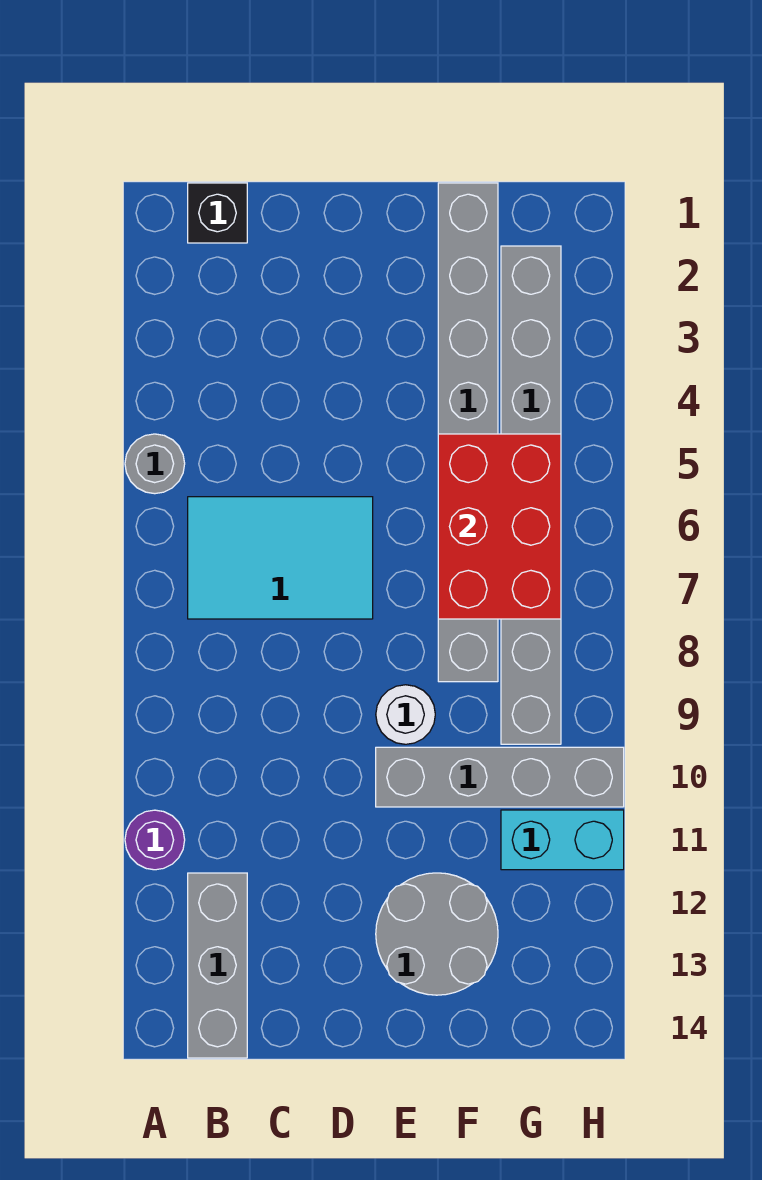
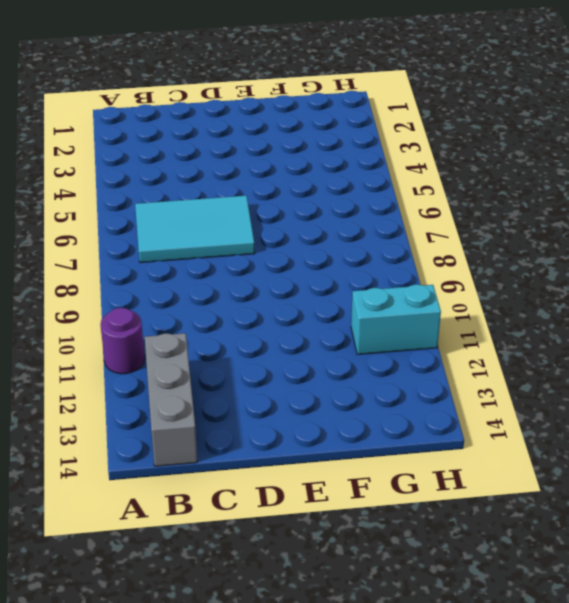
none -> grey 1x1 round brick [125,434,185,494]
none -> black 1x1 brick [188,183,247,243]
none -> white 1x1 round brick [376,685,435,744]

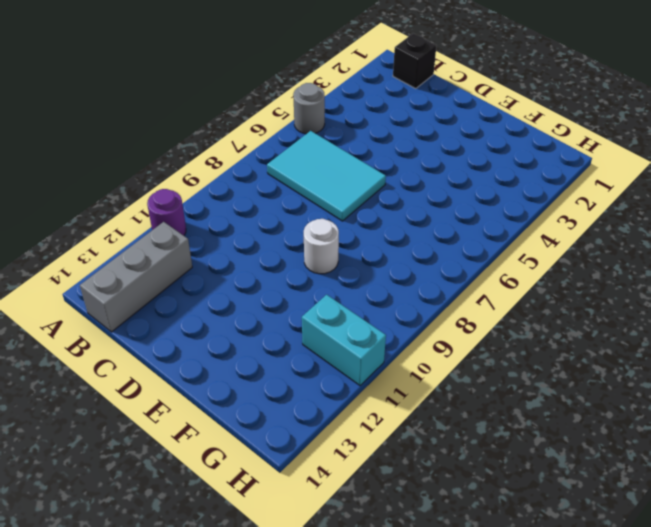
none -> grey 1x4 brick [376,747,624,807]
none -> grey 2x2 round brick [376,873,498,995]
none -> grey 1x8 brick [438,183,498,682]

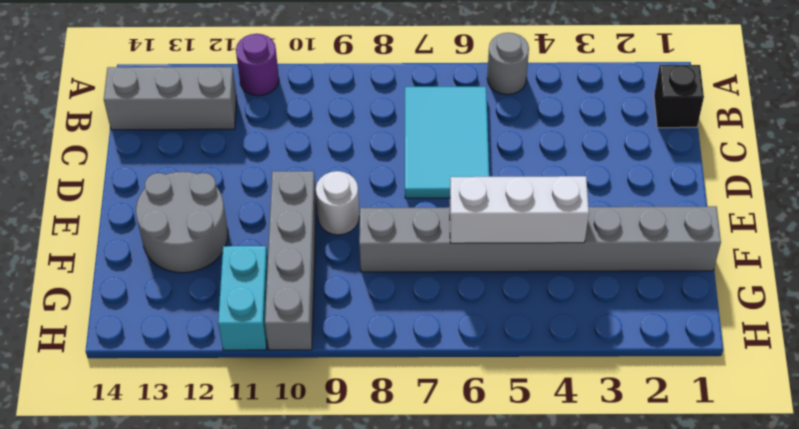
white 1x3 brick [450,176,589,243] -> red 2x3 brick [438,434,561,619]
none -> grey 1x8 brick [501,246,561,744]

